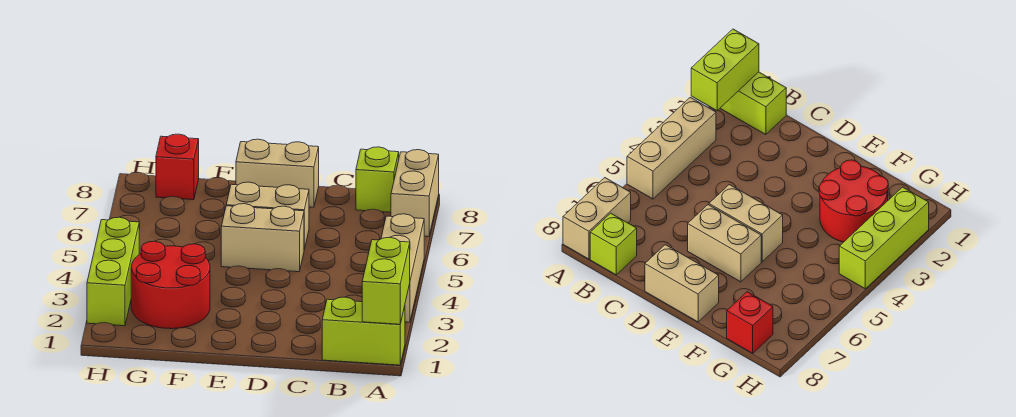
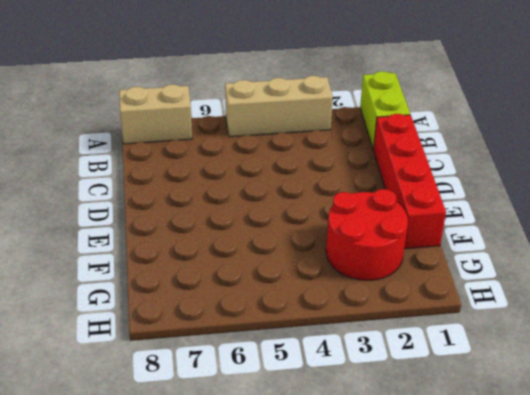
red 1x4 brick [373,114,446,249] -> none
none -> lime 1x1 brick [356,147,399,212]
none -> tan 1x2 brick [221,204,304,272]

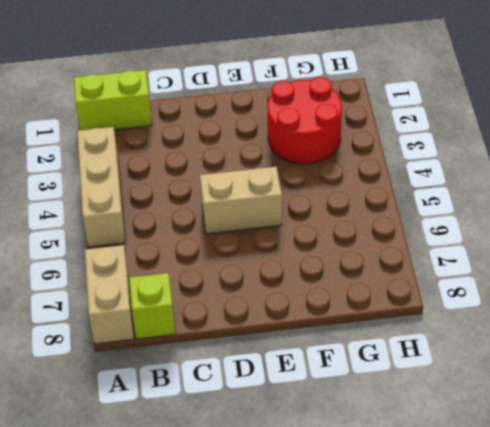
none -> tan 1x2 brick [226,182,309,249]
none -> tan 1x2 brick [236,139,319,207]

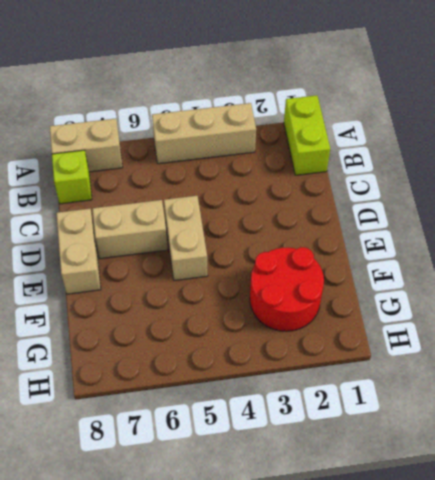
tan 1x2 brick [93,200,168,259] -> tan 1x2 brick turned to [226,182,309,249]
none -> red 1x1 brick [156,134,199,200]
none -> lime 1x3 brick [87,217,139,326]

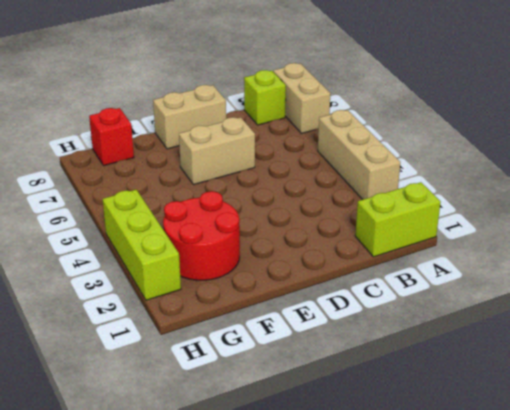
none -> tan 1x2 brick [221,204,304,272]
none -> lime 1x2 brick [362,237,410,324]

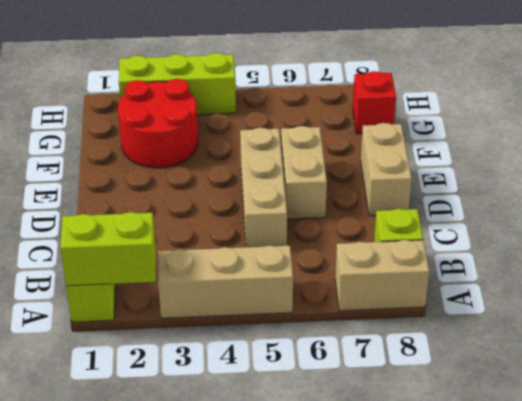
tan 1x3 brick [240,128,287,247] -> tan 1x2 brick [221,204,304,272]

